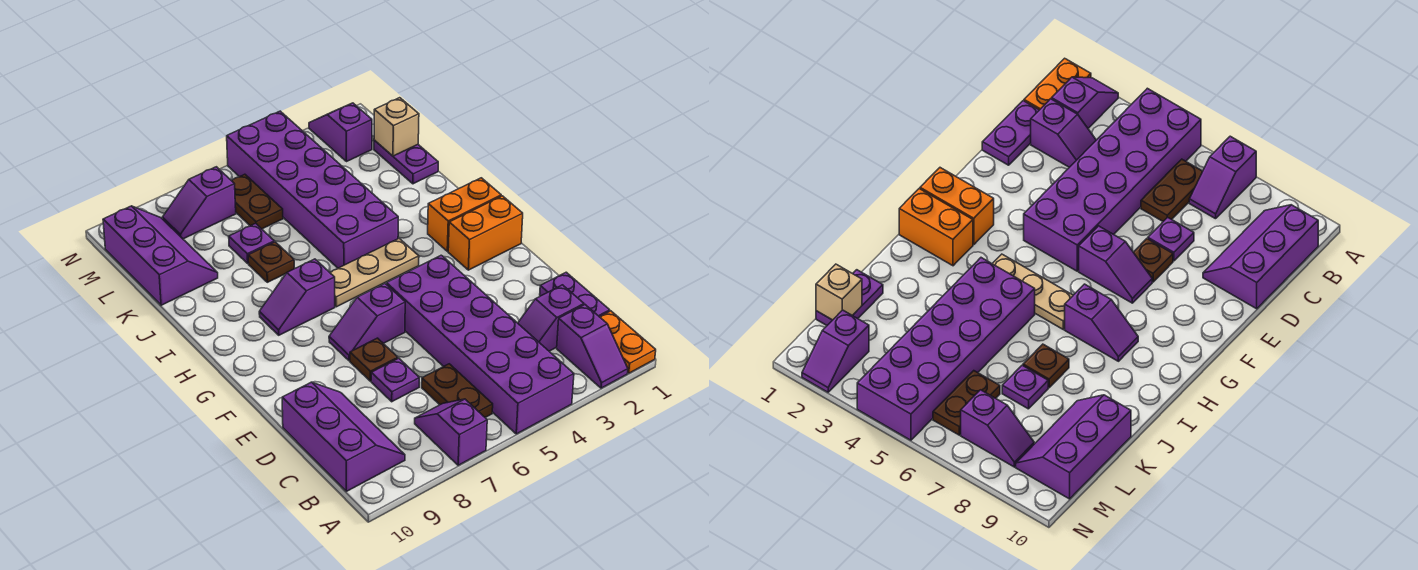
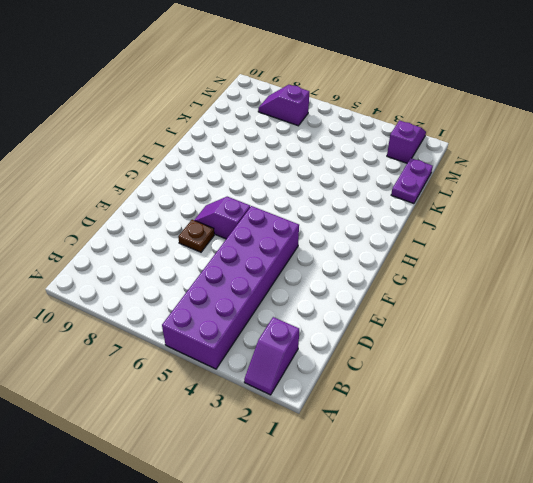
none -> orange 1x2 plate [600,311,656,373]
none -> purple 1x2 slope [415,399,487,465]
none -> brown 1x2 plate [422,364,493,417]

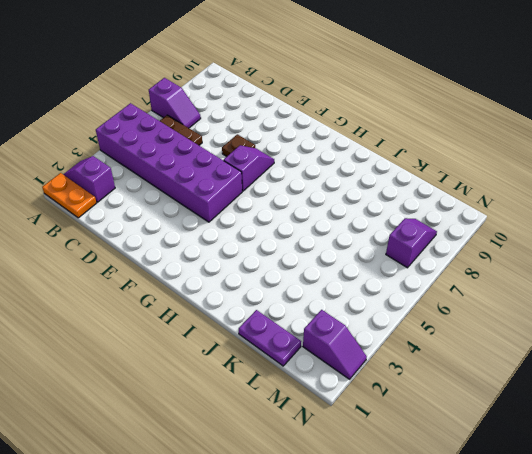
none -> purple 2x3 slope [282,382,405,491]
none -> purple 1x2 plate [540,272,610,317]
none -> purple 1x2 slope [518,285,584,351]

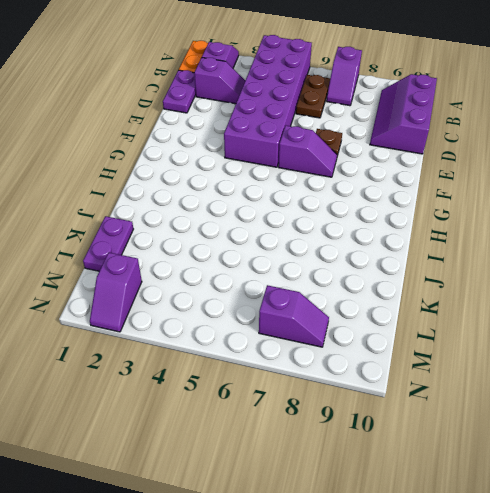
none -> purple 1x1 plate [371,358,419,402]
none -> orange 1x2 brick [448,196,523,270]
none -> orange 1x2 brick [428,178,501,251]

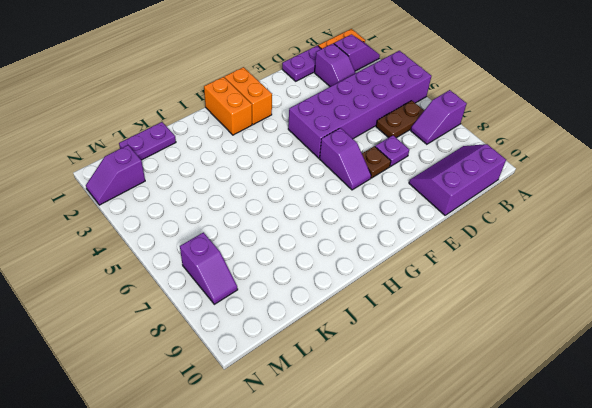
none -> tan 1x3 plate [330,239,419,307]
none -> purple 1x2 slope [259,259,335,335]
none -> purple 2x6 brick [227,111,398,268]

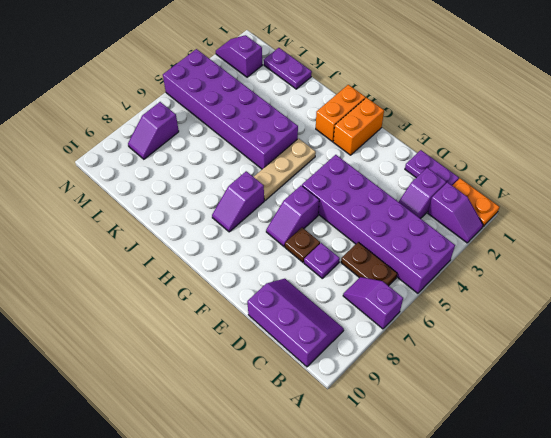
none -> brown 1x1 plate [248,242,294,282]
none -> purple 1x1 plate [229,224,274,263]
none -> purple 2x3 slope [103,206,218,305]

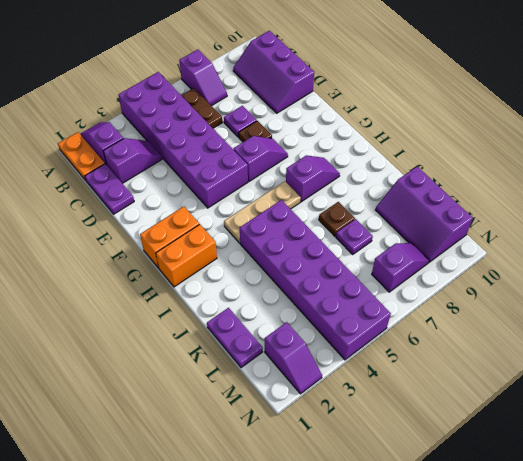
none -> brown 1x2 plate [232,174,283,229]
none -> tan 1x1 brick [374,98,419,156]

